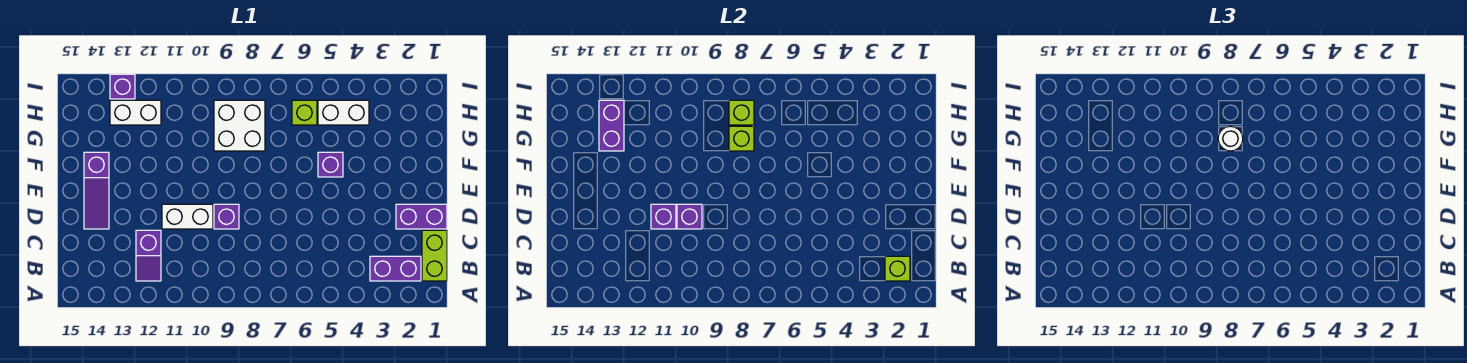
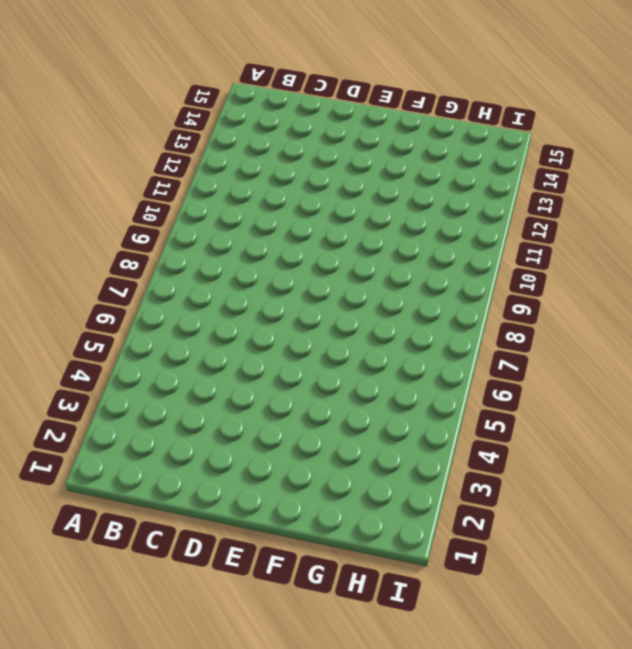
none -> lime 1x2 brick [422,230,447,281]
none -> purple 1x2 brick [370,256,421,281]
none -> purple 1x2 slope [136,230,161,281]

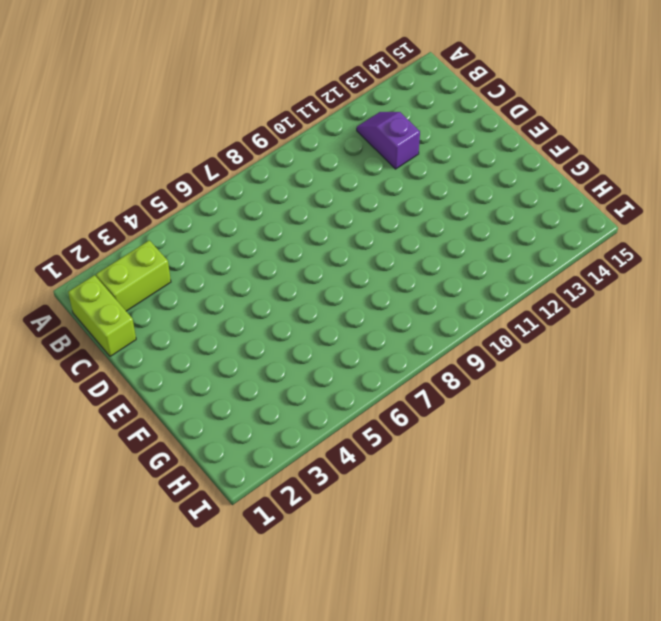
lime 1x2 brick [96,240,171,311] -> purple 1x2 brick [370,256,421,281]
none -> purple 1x2 brick [396,204,447,229]
none -> purple 1x1 brick [214,204,239,229]
none -> white 1x2 brick [162,204,213,229]

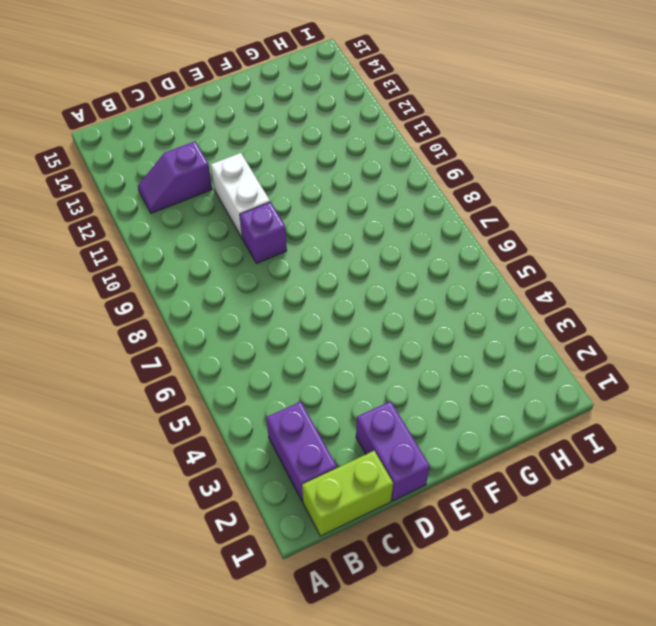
none -> purple 1x3 slope [84,152,109,229]
none -> purple 1x1 brick [318,152,343,177]
none -> white 2x2 brick [214,100,265,151]

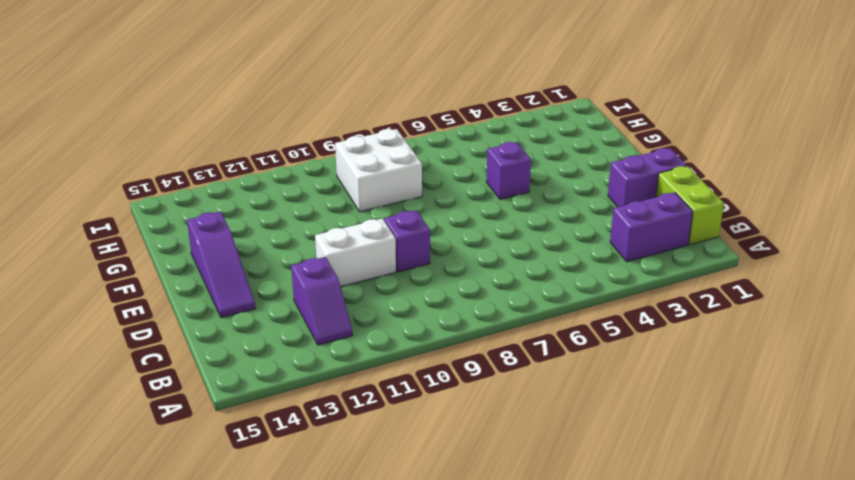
none -> white 1x2 brick [318,100,369,125]
none -> lime 1x1 brick [292,100,317,125]
none -> white 1x2 brick [110,100,161,125]

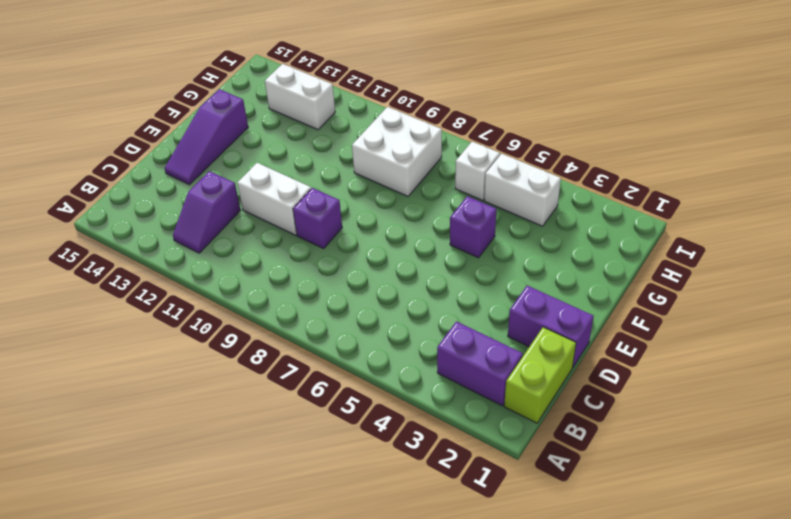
white 1x1 brick [455,142,500,201] -> lime 1x1 brick [292,100,317,125]
none -> purple 1x1 brick [110,74,135,99]
none -> lime 1x1 brick [885,256,910,281]
none -> purple 1x1 brick [677,204,702,229]

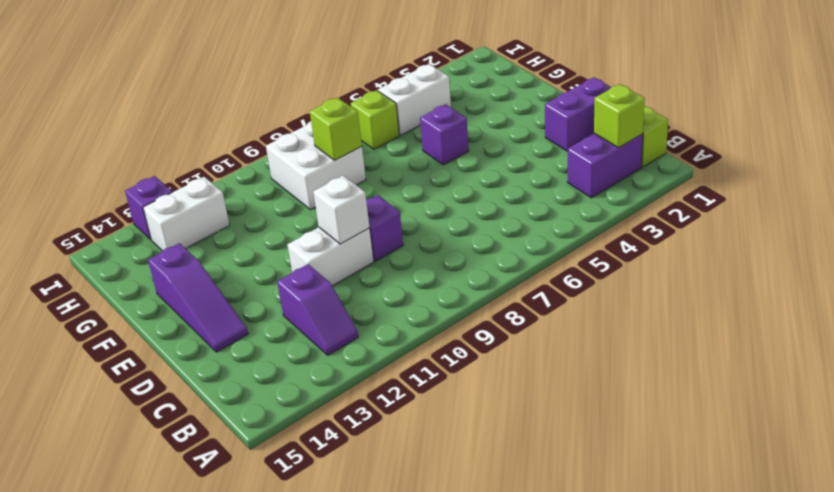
white 1x1 brick [313,176,370,244] -> purple 1x1 brick [677,204,702,229]
none -> purple 1x1 brick [651,204,676,229]
none -> purple 1x2 brick [599,100,624,151]
none -> lime 1x1 brick [729,100,754,125]

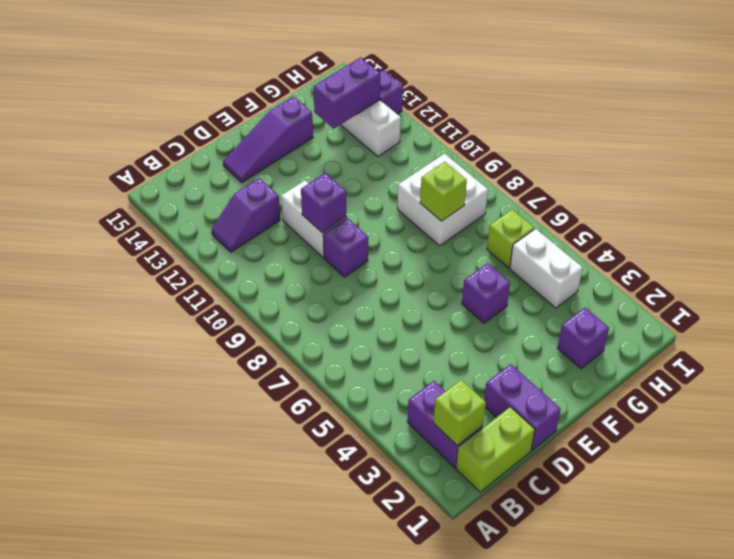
purple 1x1 brick [558,308,609,369] -> purple 1x1 brick moved to [651,204,676,229]
none -> lime 1x1 brick [729,100,754,125]
none -> white 1x1 round brick [1218,126,1243,151]

